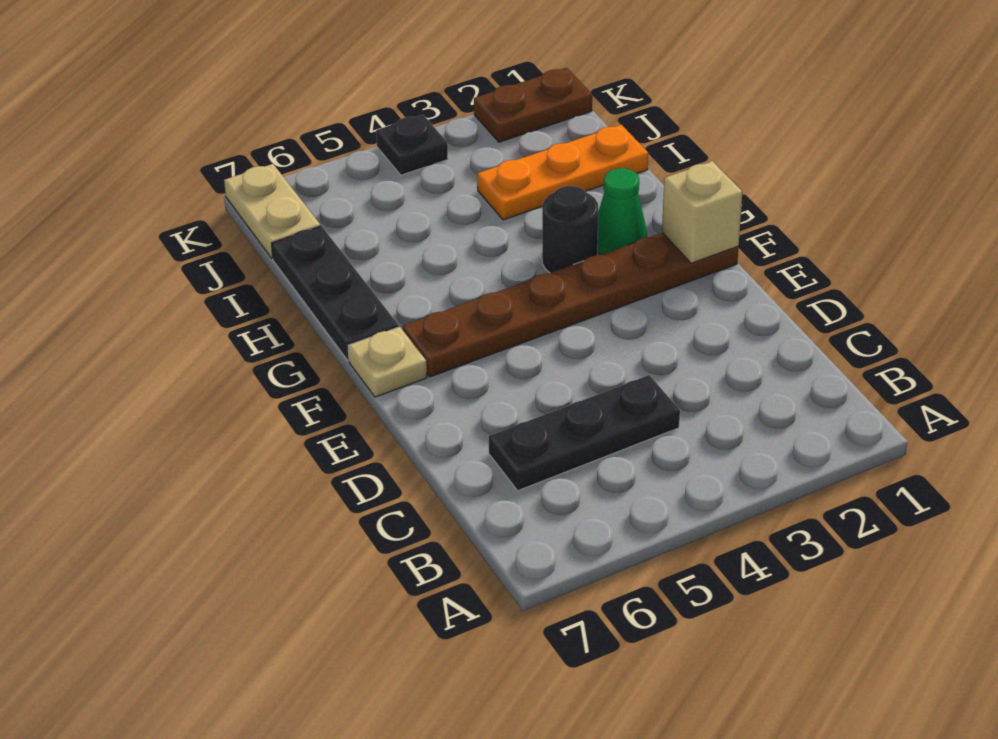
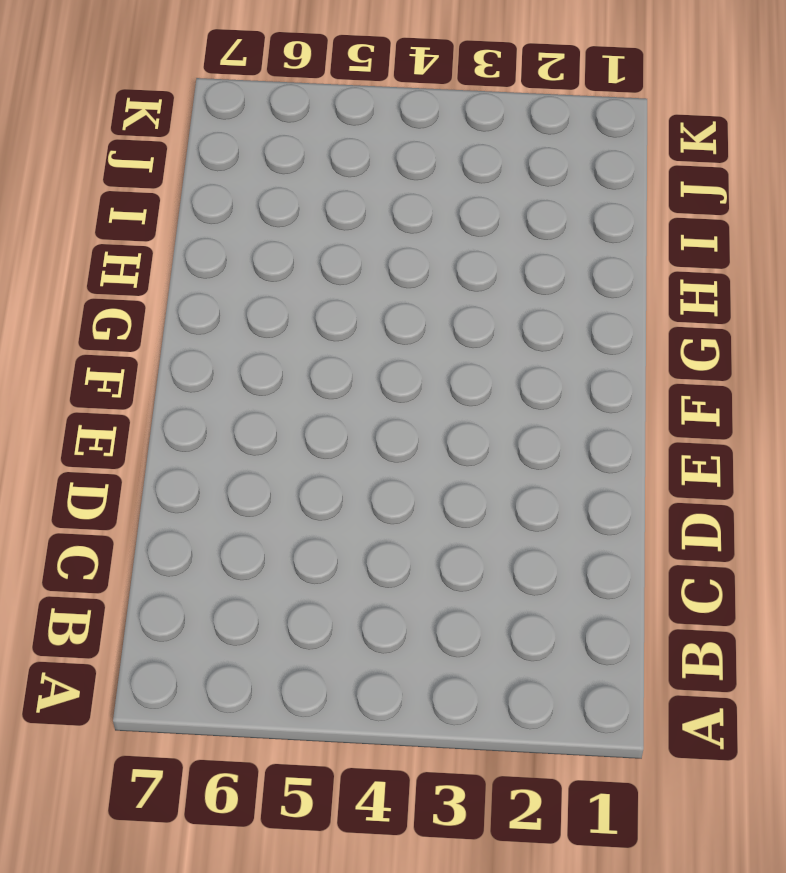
none -> black 1x3 plate [488,375,680,491]
none -> brown 1x6 plate [403,233,738,377]

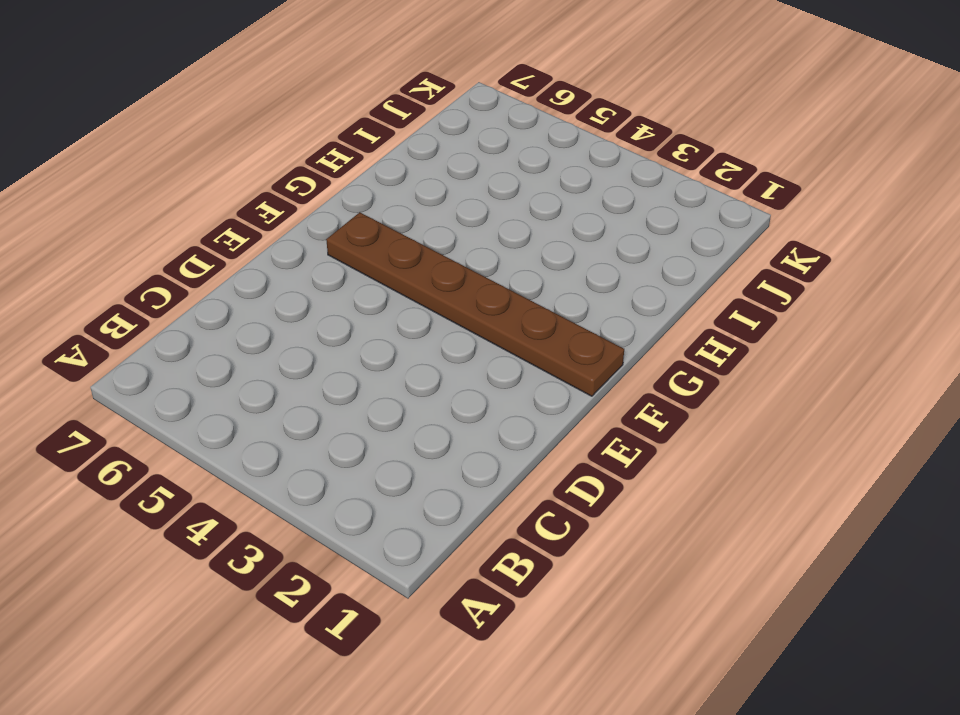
none -> black 1x3 plate [488,375,680,491]
none -> tan 1x1 plate [348,327,427,397]

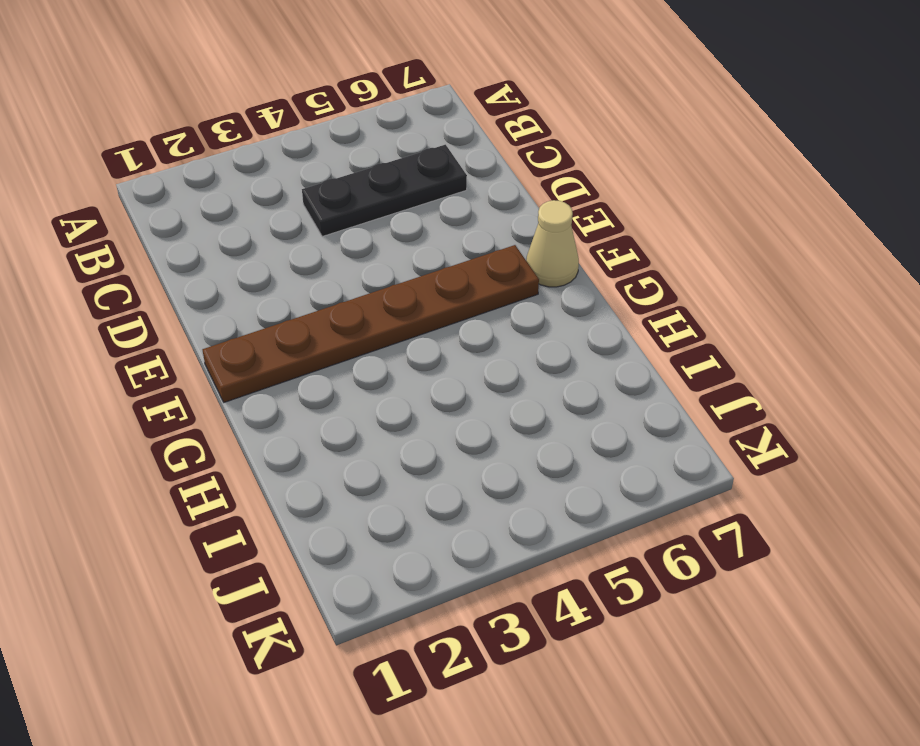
tan 1x1 cone [526,200,579,287] -> tan 1x1 plate [348,327,427,397]
none -> green 1x1 cone [597,168,647,255]
none -> black 1x1 round brick [542,186,598,273]

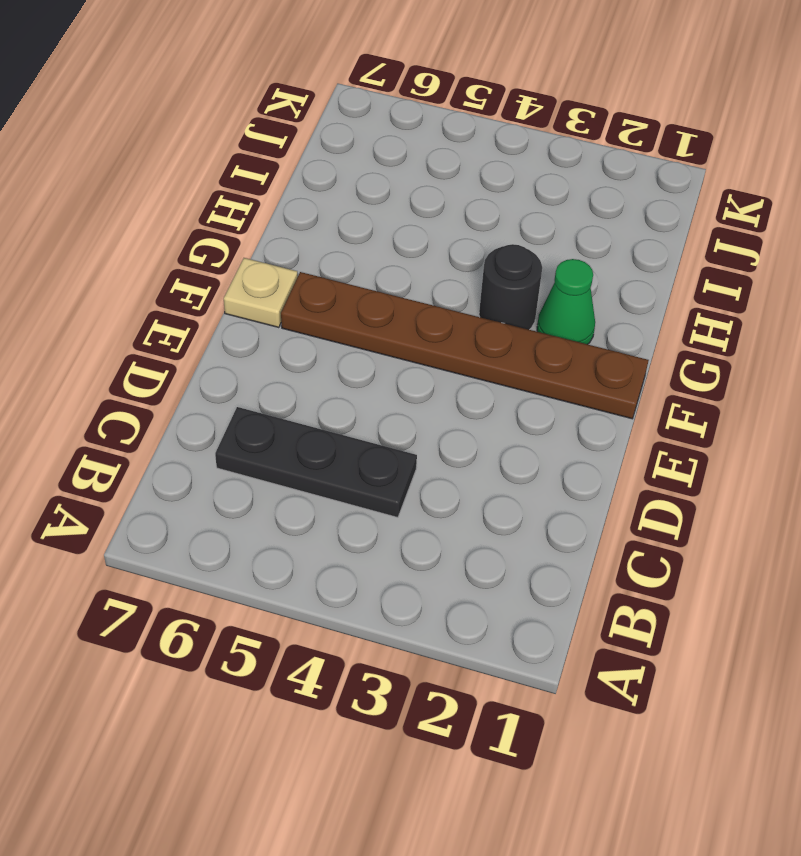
none -> black 1x3 plate [272,226,399,361]
none -> orange 1x3 plate [477,125,648,220]

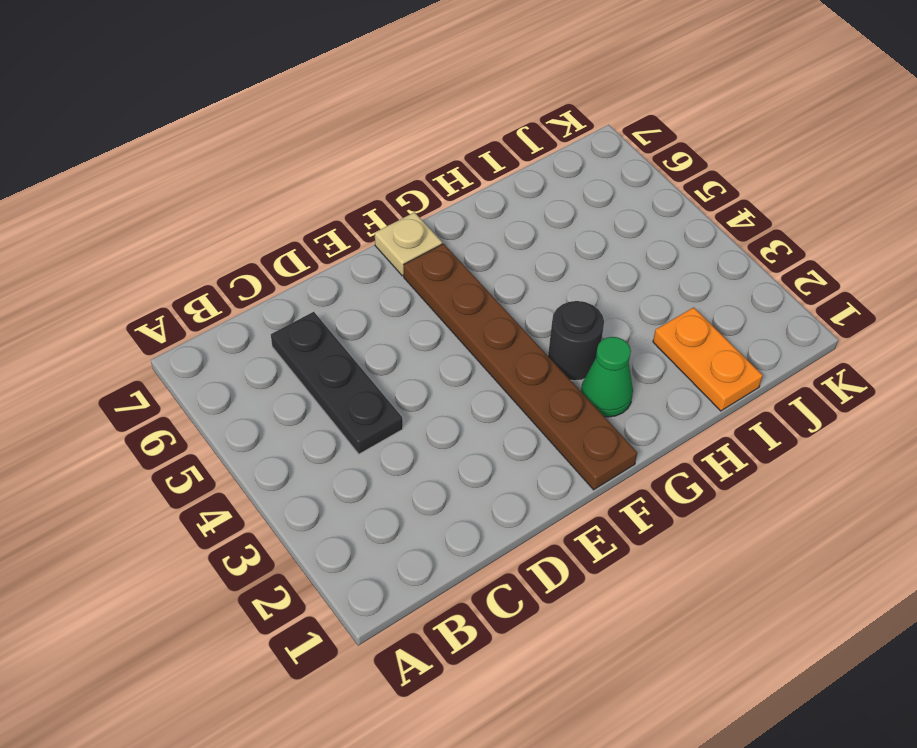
orange 1x2 plate [653,307,763,411] -> orange 1x3 plate [477,125,648,220]
none -> black 1x3 plate [272,226,399,361]
none -> tan 1x2 plate [224,164,321,259]

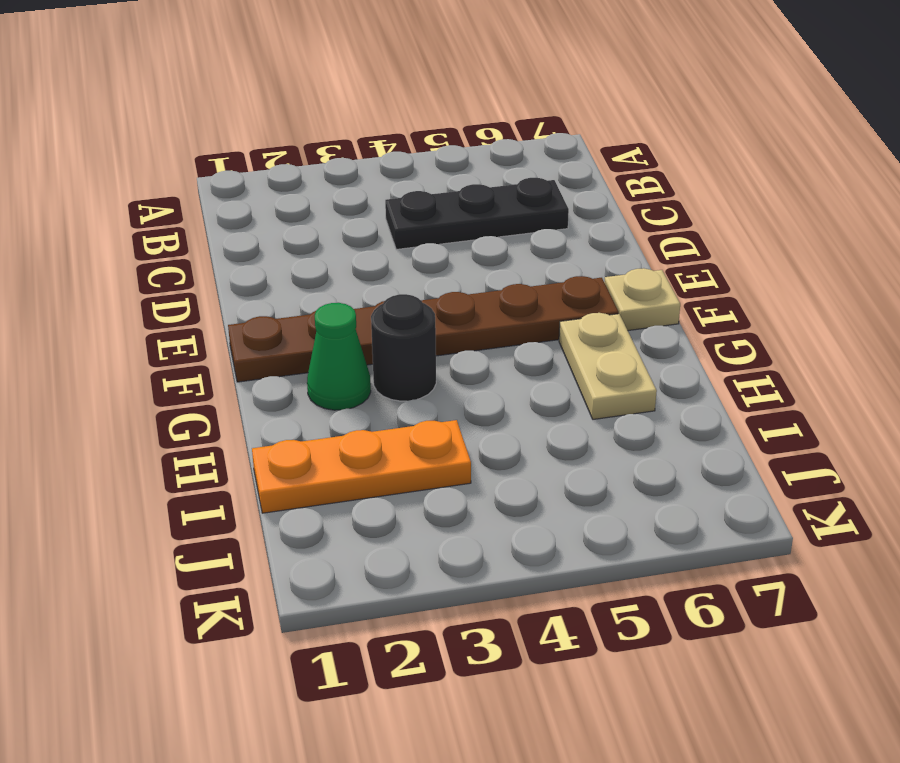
tan 1x2 plate [559,313,657,419] -> tan 1x2 plate moved to [224,164,321,259]
none -> black 1x3 plate [272,226,399,361]
none -> brown 1x2 plate [474,68,592,142]

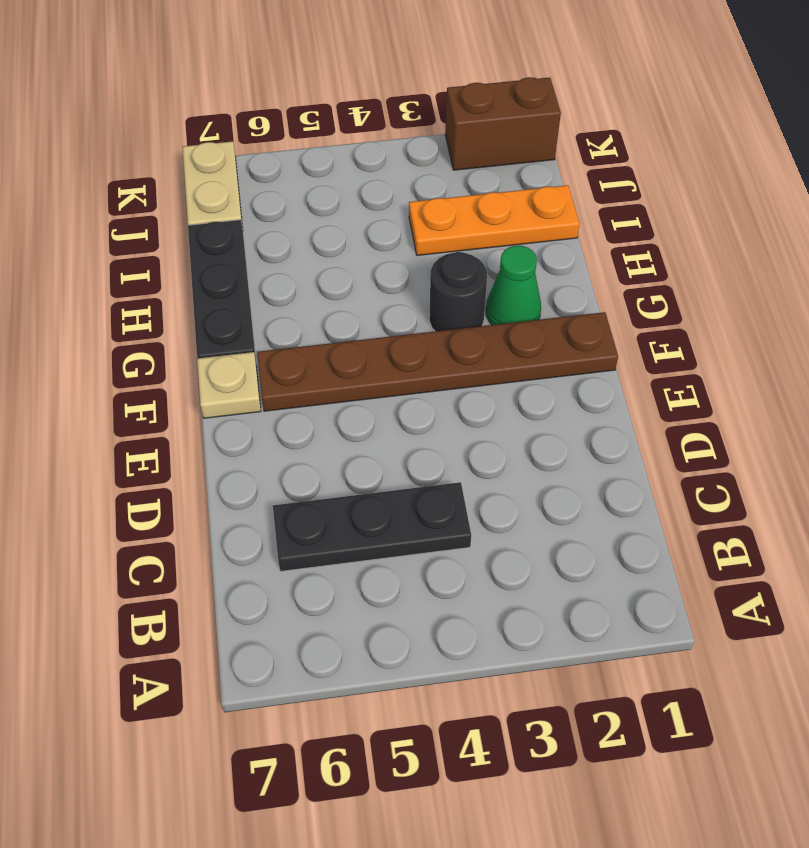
brown 1x2 brick [445,77,561,170] -> brown 1x2 plate [474,68,592,142]
none -> black 1x1 plate [376,115,448,175]
none -> tan 1x1 brick [662,161,742,263]

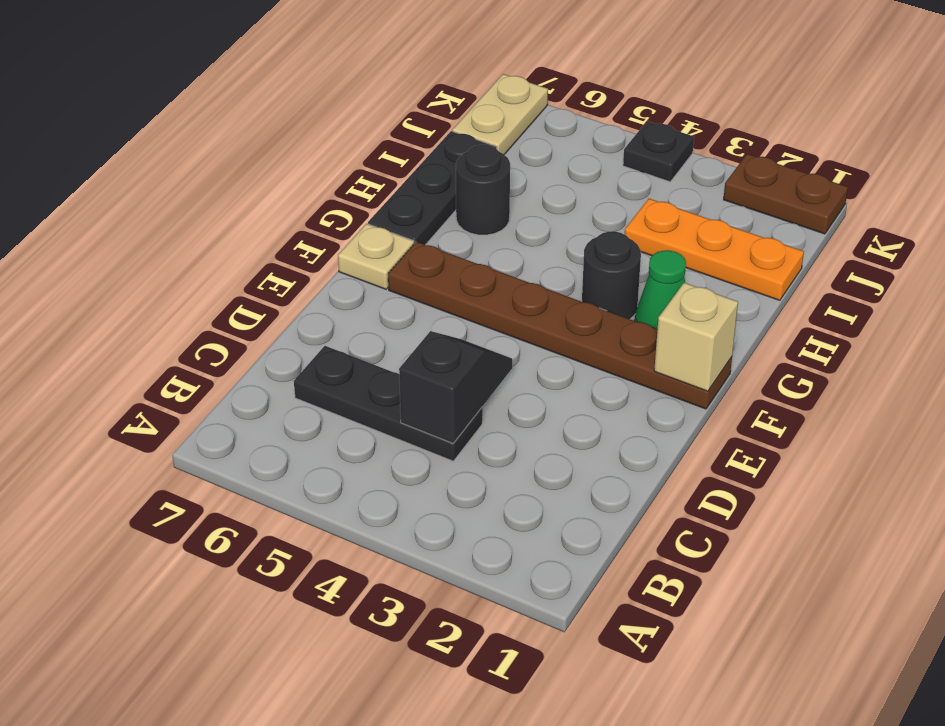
black 1x2 slope [399,331,512,443] -> none
black 1x1 round brick [456,145,510,235] -> none

